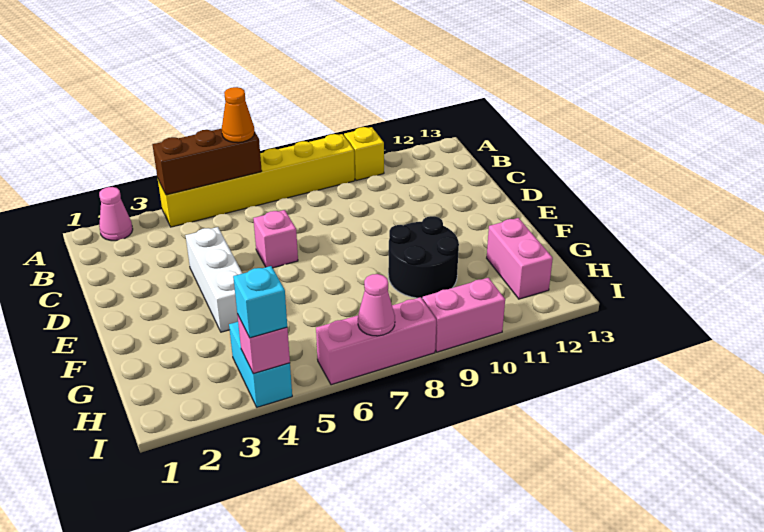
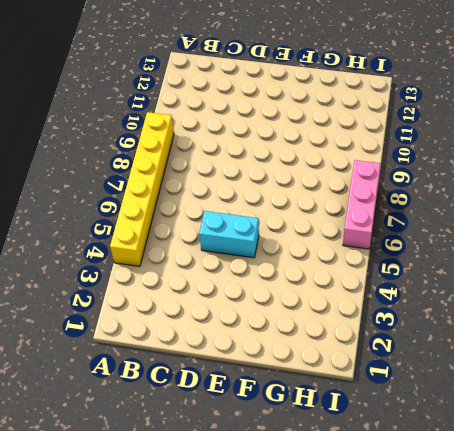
cyan 1x2 brick [199,211,259,258] -> cyan 1x2 brick moved to [229,322,292,407]
none -> pink 1x1 cone [99,187,133,241]
none -> yellow 1x1 brick [344,127,384,181]
none -> white 1x3 brick [185,227,243,332]

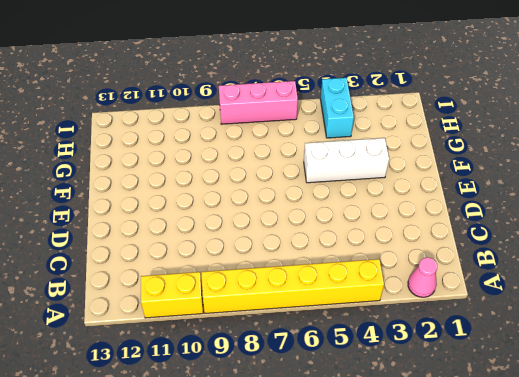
yellow 1x2 brick [141,272,203,318] -> yellow 1x1 brick [344,127,384,181]
white 1x3 brick [304,138,389,183] -> white 1x3 brick turned to [185,227,243,332]
none -> pink 1x1 brick [253,210,298,268]
none -> black 2x2 round brick [388,216,459,298]
none -> pink 1x2 brick [487,218,553,299]

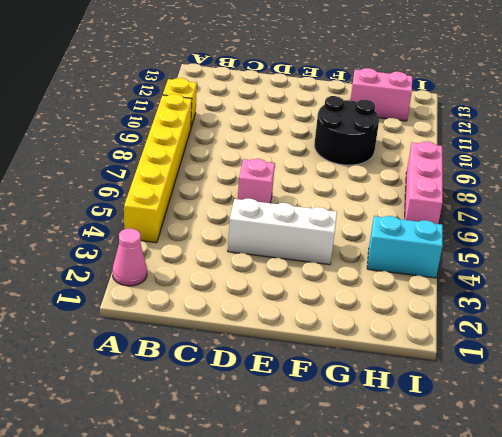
none -> pink 1x2 brick [422,278,505,352]
none -> brown 1x3 brick [152,129,262,195]
none -> pink 1x1 brick [237,314,290,374]

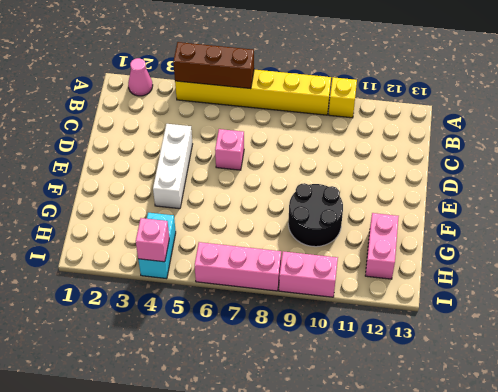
none -> pink 1x1 cone [358,274,395,336]
none -> orange 1x1 cone [222,87,255,143]
none -> cyan 1x1 brick [233,266,287,338]

